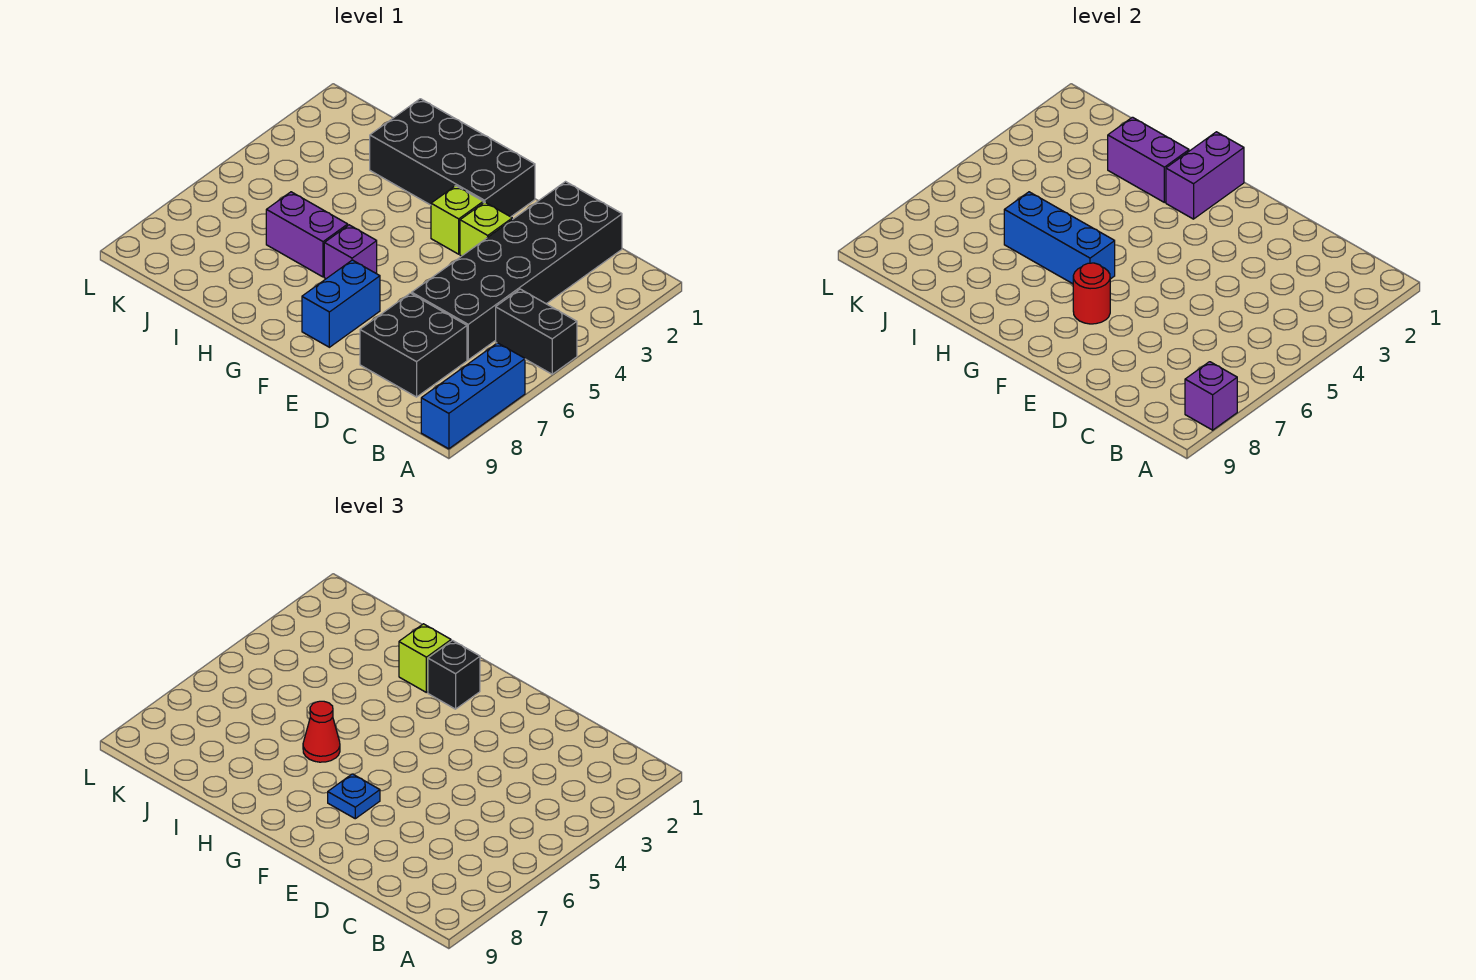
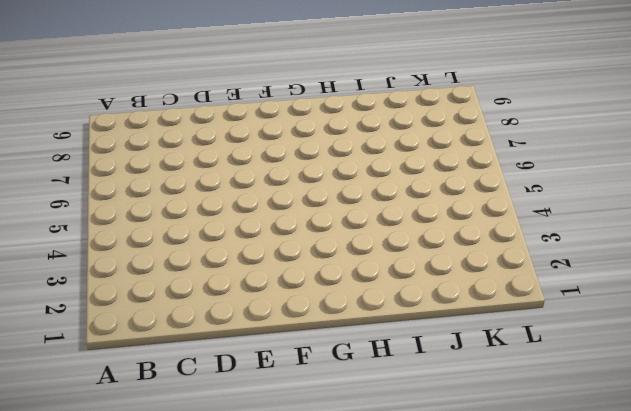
none -> black 1x2 brick [496,289,577,374]
none -> blue 1x3 brick [421,343,525,449]
none -> black 2x6 brick [412,182,622,360]

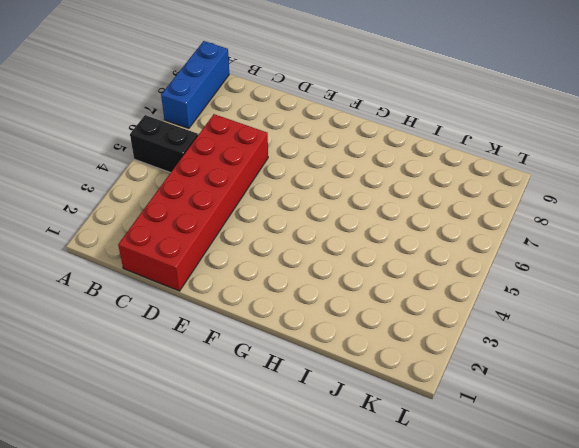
red 2x6 brick [118,114,268,291] -> black 2x6 brick [412,182,622,360]
none -> black 2x2 brick [360,293,467,397]
none -> lime 1x1 brick [460,202,512,256]
none -> black 2x4 brick [370,99,535,217]

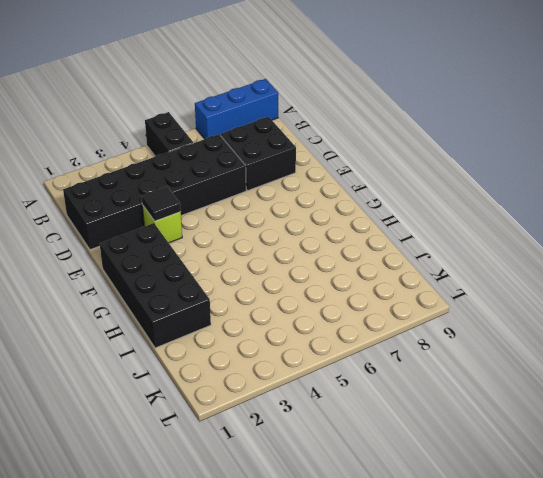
black 1x1 tile [142,186,181,221] -> none
none -> lime 1x1 brick [431,186,483,254]
none -> blue 1x2 brick [302,260,380,347]
none -> purple 1x1 brick [324,225,377,279]

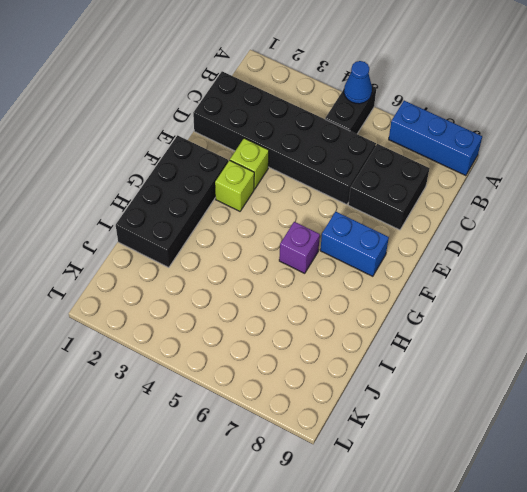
blue 1x1 cone [344,61,372,104] -> none
none -> purple 1x2 brick [266,192,348,277]
none -> purple 1x1 brick [1185,362,1237,430]
none -> red 1x1 round brick [1073,263,1110,324]

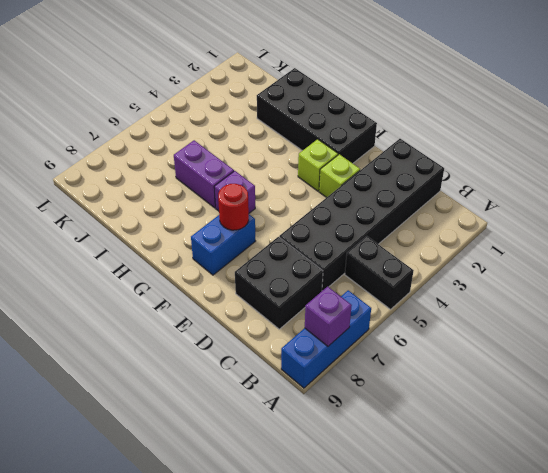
none -> purple 1x2 brick [1166,132,1244,219]
none -> blue 1x3 brick [1004,192,1115,284]
none -> purple 1x2 brick [1108,117,1189,202]

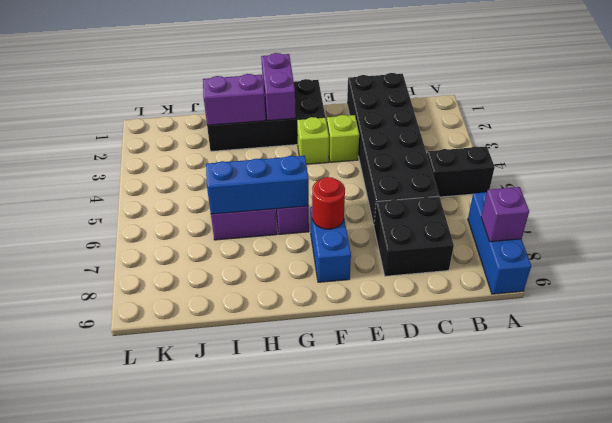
none -> blue 1x1 plate [328,774,380,819]
none -> black 1x1 brick [428,641,480,709]
none -> lime 1x1 brick [399,624,451,692]

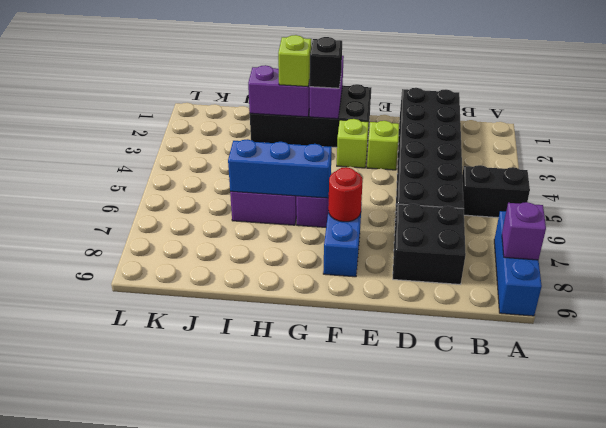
none -> blue 1x1 plate [328,774,380,819]
none -> red 1x1 cone [303,701,340,762]

